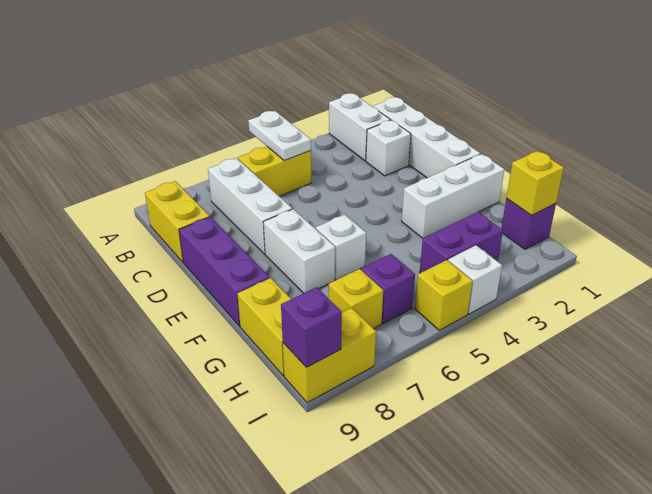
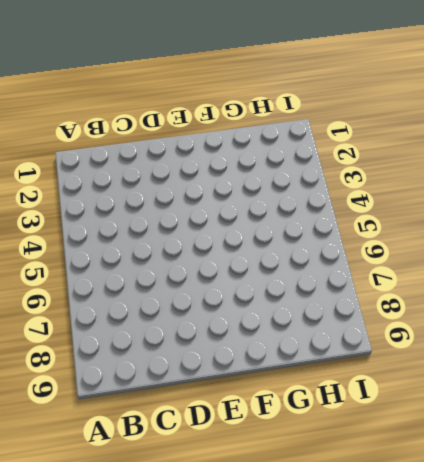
none -> white 1x2 brick [329,93,390,161]
none -> white 1x4 brick [373,97,480,178]
none -> yellow 1x2 brick [238,146,312,196]

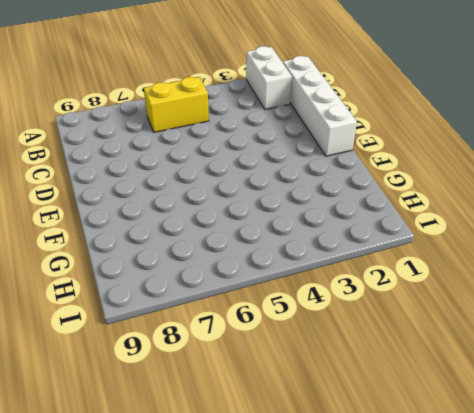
none -> white 1x3 brick [208,158,292,254]
none -> yellow 1x2 brick [145,181,210,262]
none -> white 1x1 brick [366,120,411,176]

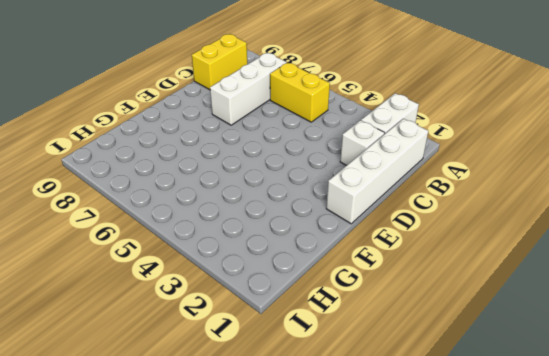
none -> purple 1x3 brick [179,217,270,326]
none -> white 1x2 brick [263,209,335,293]
none -> white 1x3 brick [402,154,504,238]

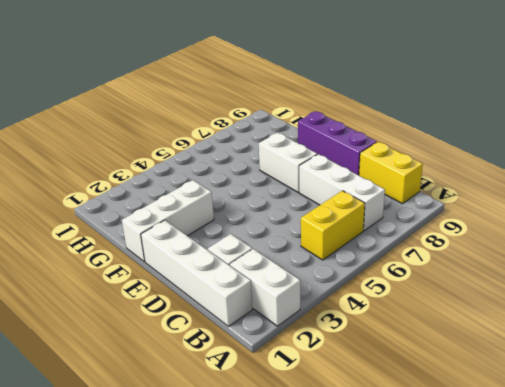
none -> white 1x1 brick [316,214,366,280]
none -> yellow 1x2 brick [237,278,291,376]
none -> purple 1x1 brick [501,199,556,249]

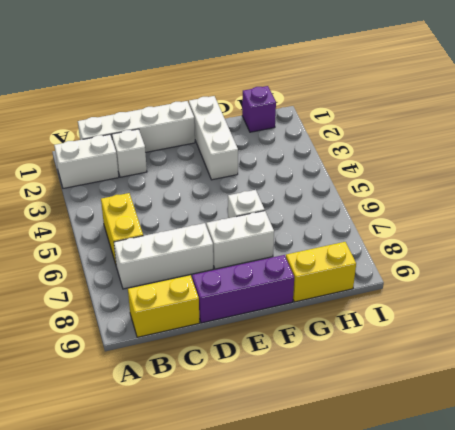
none -> purple 1x2 brick [420,212,503,273]
none -> purple 1x1 brick [361,254,415,324]
none -> yellow 1x1 brick [329,269,383,329]

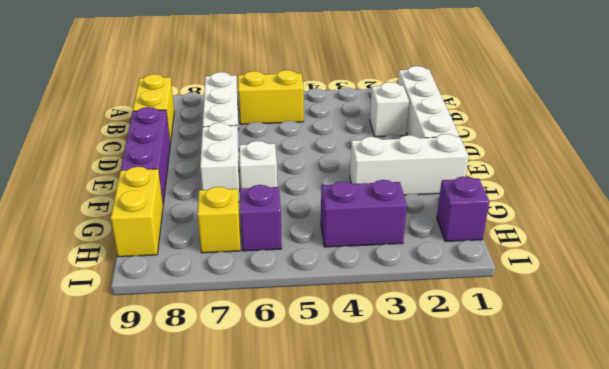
none -> white 1x2 brick [329,93,390,161]
none -> white 1x1 brick [448,245,502,314]
none -> yellow 1x1 brick [415,260,473,330]

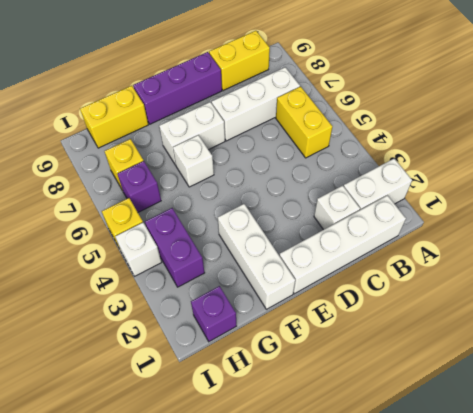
none -> yellow 1x2 brick [283,308,376,403]
none -> white 1x2 plate [248,111,311,161]
none -> yellow 1x1 brick [506,151,564,215]

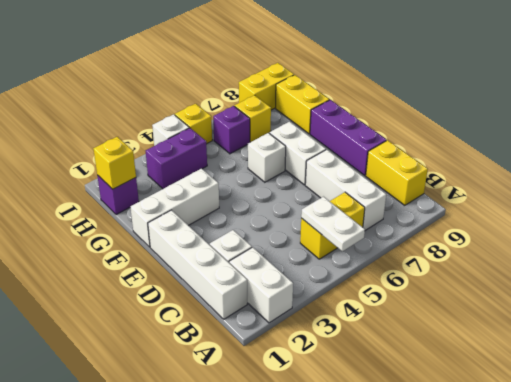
none -> purple 1x1 brick [281,287,342,367]

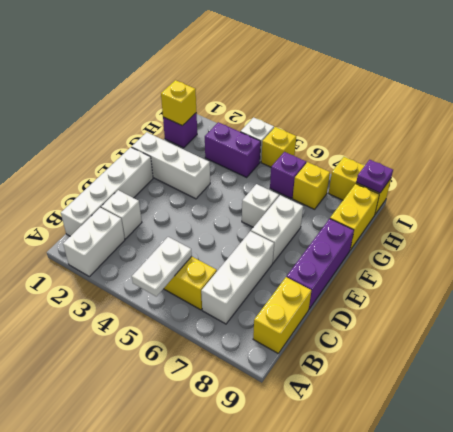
purple 1x1 plate [356,160,393,193] -> purple 1x1 brick [281,287,342,367]

